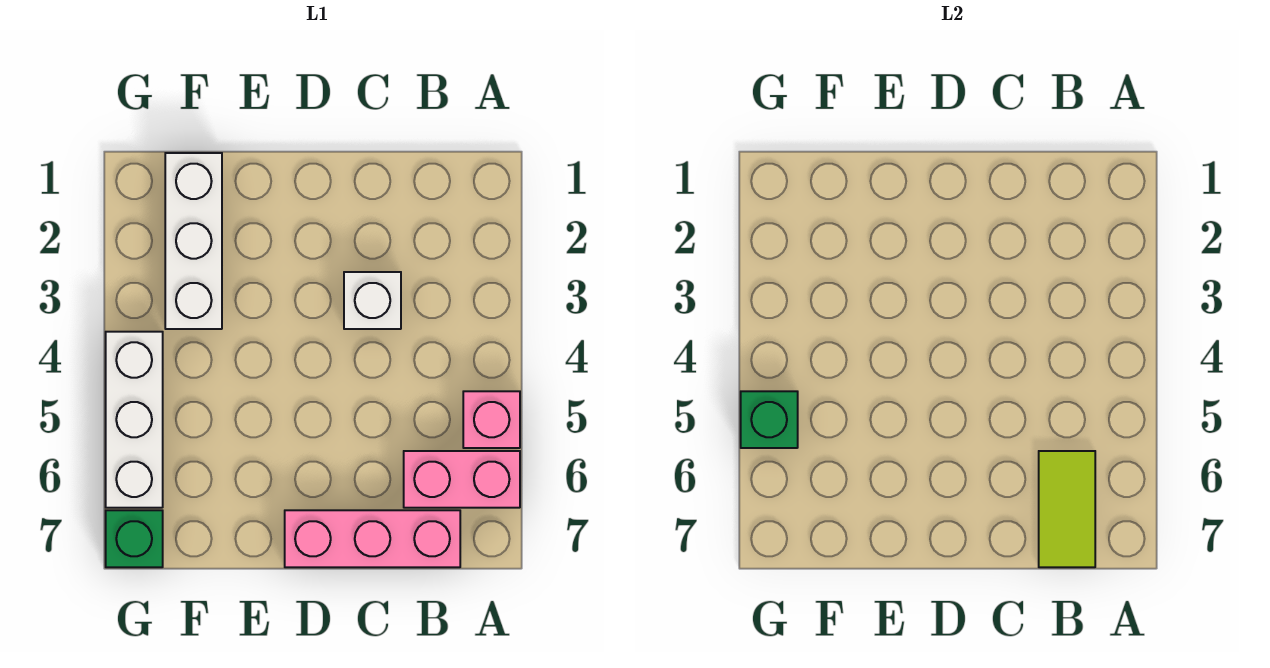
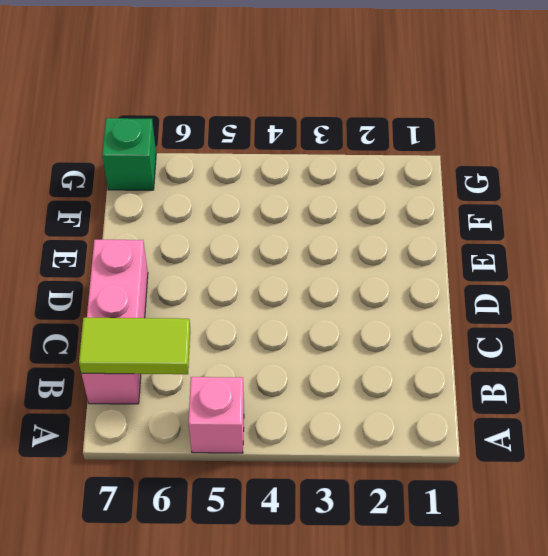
none -> pink 1x2 brick [404,451,520,508]
none -> white 1x1 brick [344,272,401,329]

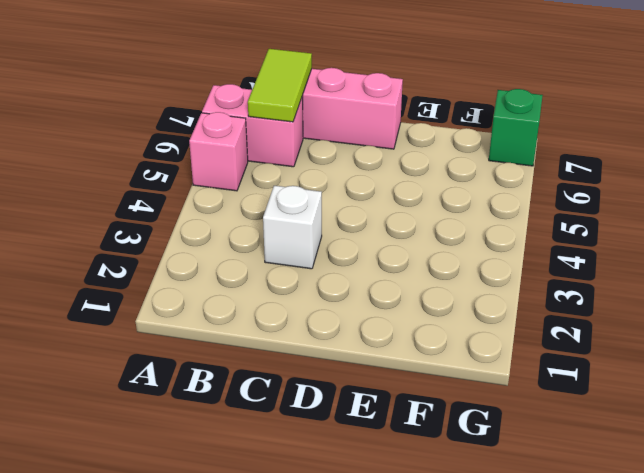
none -> white 1x3 brick [165,153,222,329]
none -> white 1x3 brick [106,332,163,508]

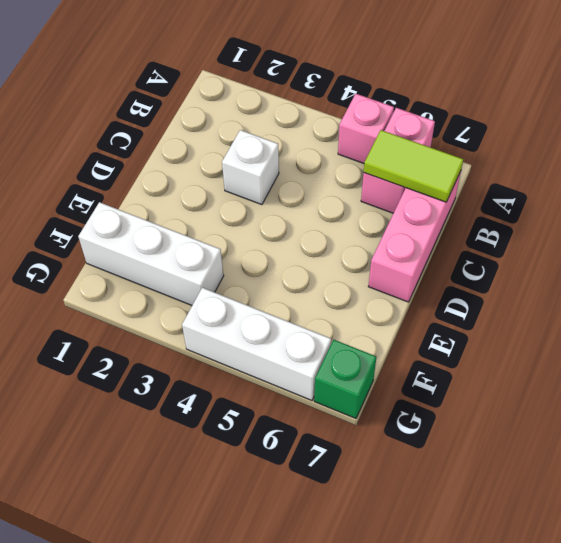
none -> green 1x1 brick [741,391,798,448]

